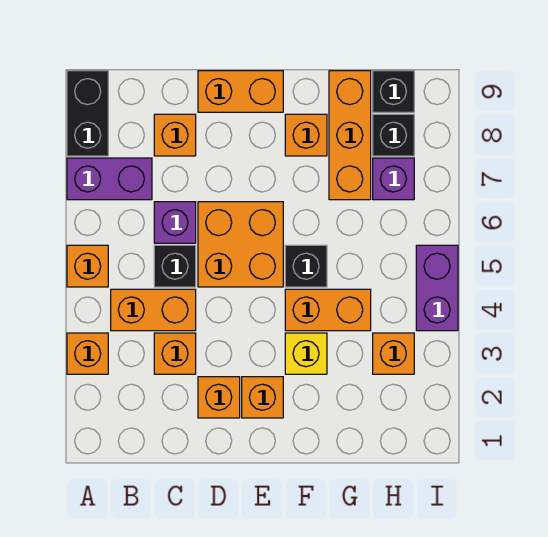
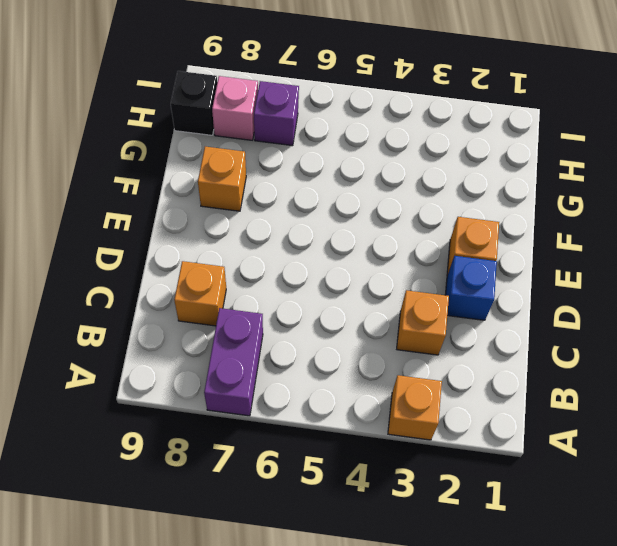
blue 1x1 brick [445,256,497,320] -> orange 1x1 brick [198,377,240,418]
pink 1x1 brick [212,76,258,140] -> black 1x1 brick [373,114,414,156]
none -> orange 1x1 brick [67,245,108,287]
none -> black 1x2 brick [67,71,108,156]
none -> orange 1x2 brick [111,289,196,331]

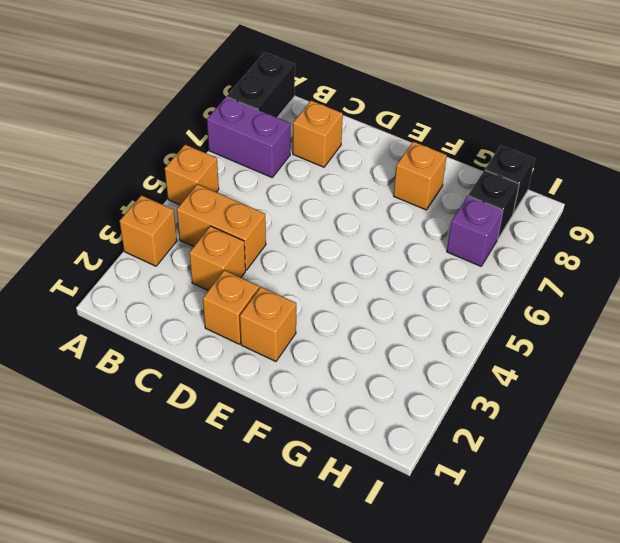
none -> black 1x1 brick [154,245,196,287]
none -> purple 1x1 brick [154,202,196,243]
none -> orange 2x2 brick [198,202,283,287]

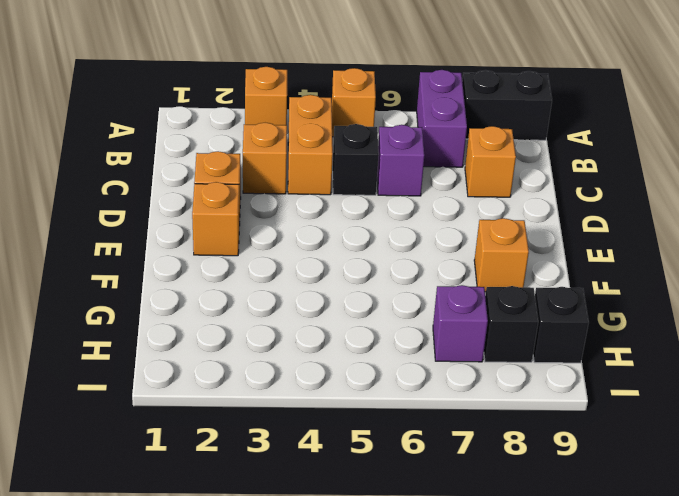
none -> orange 2x2 brick [198,202,283,287]
none -> orange 1x2 brick [198,71,283,112]
none -> yellow 1x1 brick [285,333,327,374]

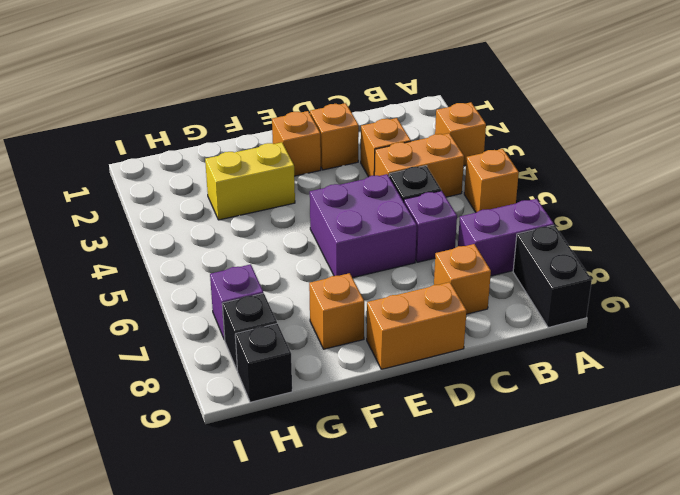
purple 2x2 brick [310,174,417,278] -> orange 2x2 brick [198,202,283,287]
yellow 1x2 brick [205,142,295,220] -> yellow 1x1 brick [285,333,327,374]
none -> orange 1x2 brick [285,289,371,331]
none -> black 1x1 brick [285,245,327,287]
none -> orange 1x3 brick [329,71,371,200]

